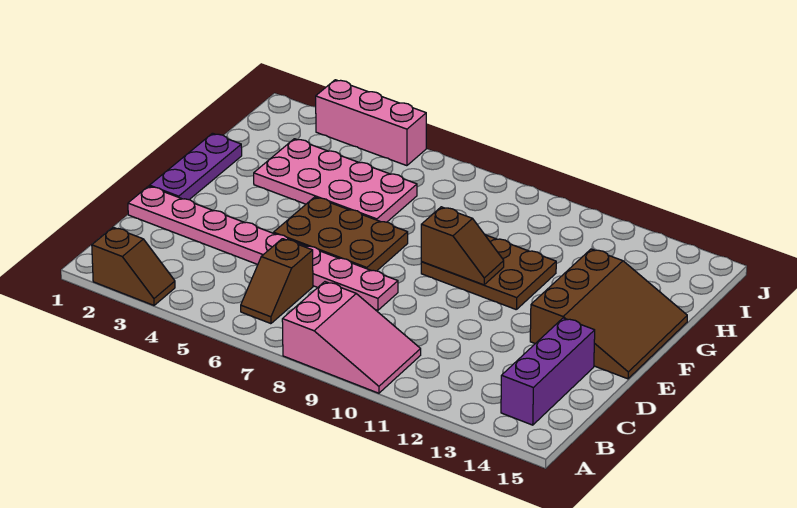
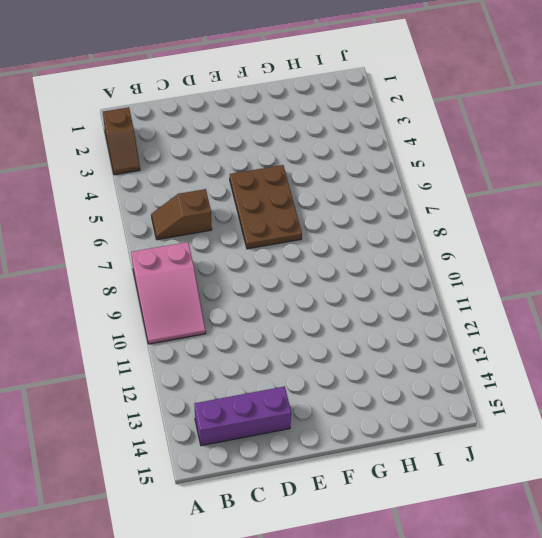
none -> pink 1x8 plate [128,186,398,310]
none -> purple 1x3 plate [150,133,242,200]
none -> brown 3x3 slope [530,249,687,379]

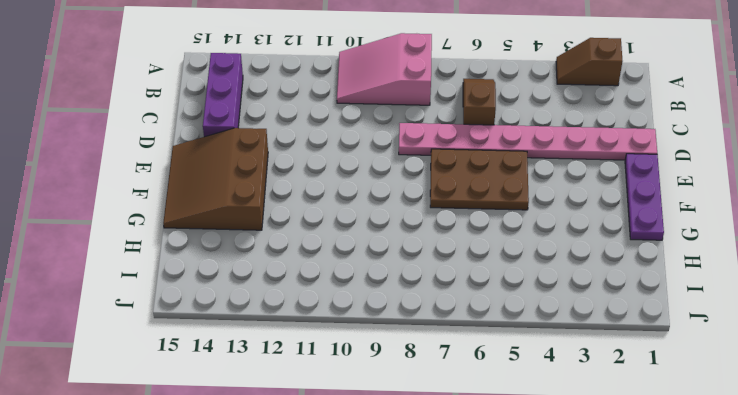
none -> brown 2x3 plate [421,235,556,310]
none -> pink 2x4 plate [254,139,417,222]
none -> pink 1x3 brick [316,80,426,166]

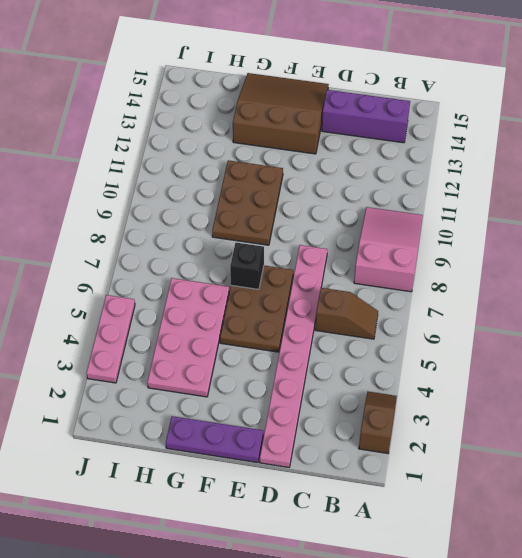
black 1x1 brick [230,243,264,289] -> none
pink 1x3 plate [86,295,135,383] -> pink 1x3 brick [316,80,426,166]
none -> brown 1x2 slope [421,207,504,285]

